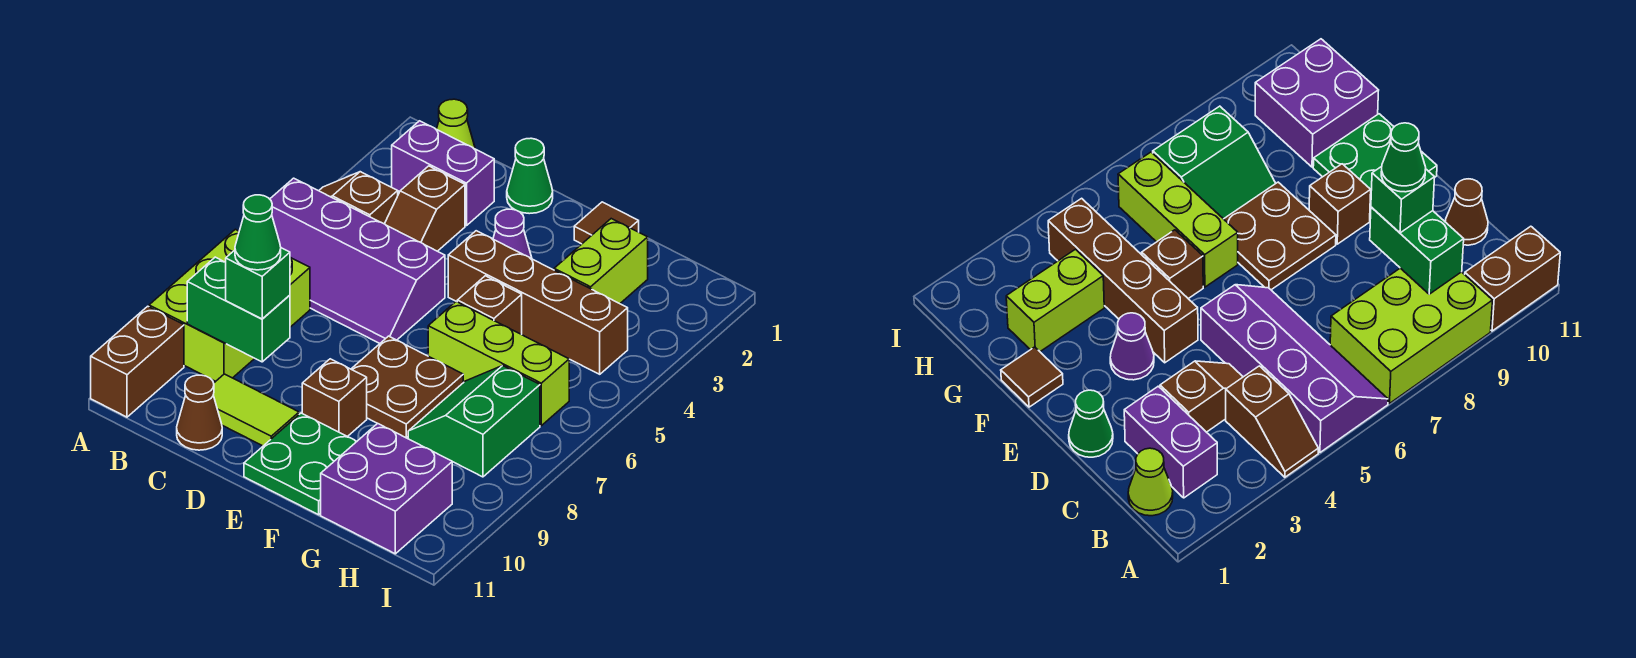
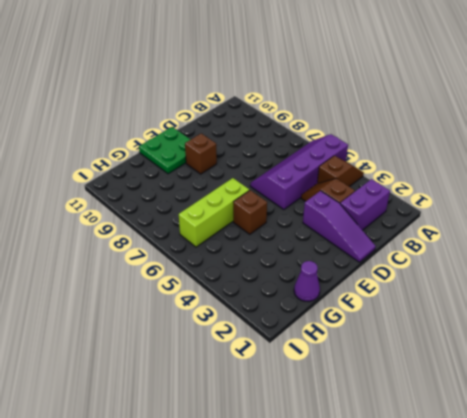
purple 1x3 slope [303,191,376,262] -> green 1x1 cone [507,138,553,214]
purple 1x1 cone [294,261,320,302] -> purple 1x1 cone moved to [493,209,532,259]
none -> lime 2x3 brick [149,229,310,381]
none -> brown 1x2 brick [91,306,184,417]
none -> lime 1x1 cone [437,99,475,149]

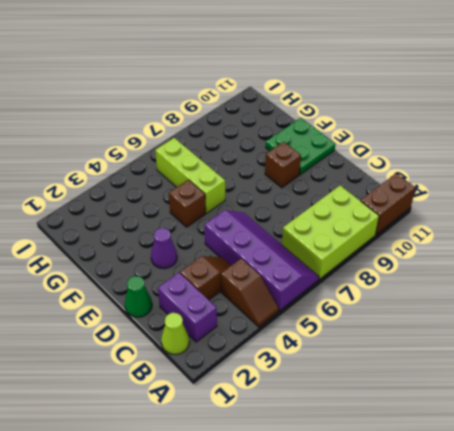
none -> lime 1x2 tile [213,374,299,446]
none -> brown 1x1 cone [177,375,222,450]
none -> brown 1x4 brick [448,231,628,374]

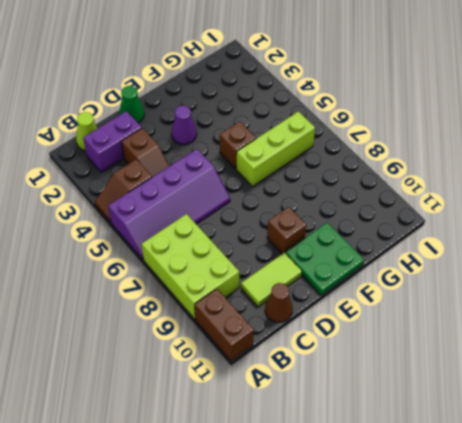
none -> brown 1x4 brick [448,231,628,374]
none -> brown 2x2 plate [351,336,463,438]
none -> brown 1x1 tile [574,202,639,244]

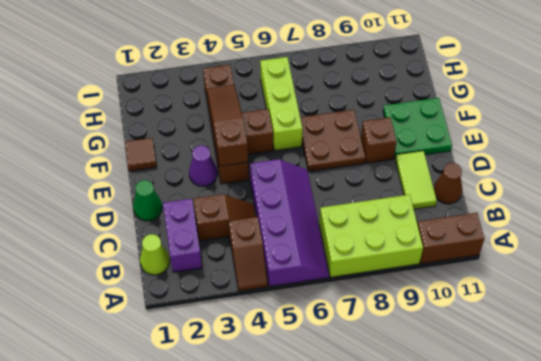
brown 1x3 slope [207,85,248,166] -> none
none -> lime 1x2 brick [554,219,648,304]
none -> green 2x2 slope [408,366,540,477]
none -> purple 2x2 brick [321,423,452,554]

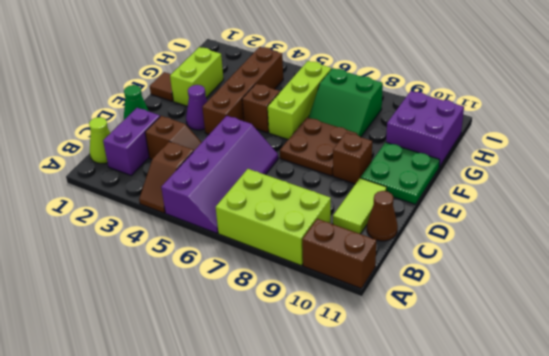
lime 1x2 brick [170,47,224,106] -> lime 1x2 brick turned to [554,219,648,304]
none -> green 1x2 brick [187,257,290,362]
none -> green 1x1 brick [226,248,290,319]
none -> green 1x1 cone [235,195,281,270]

